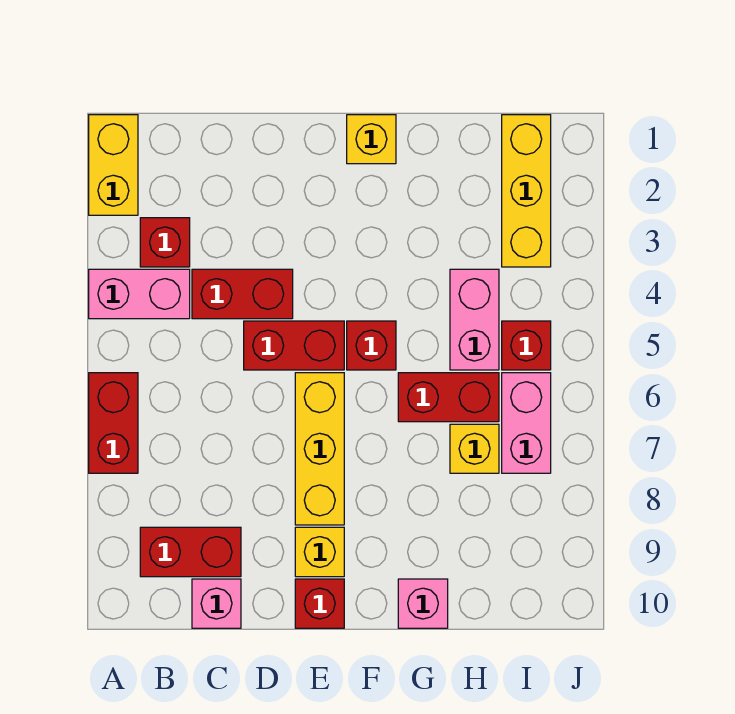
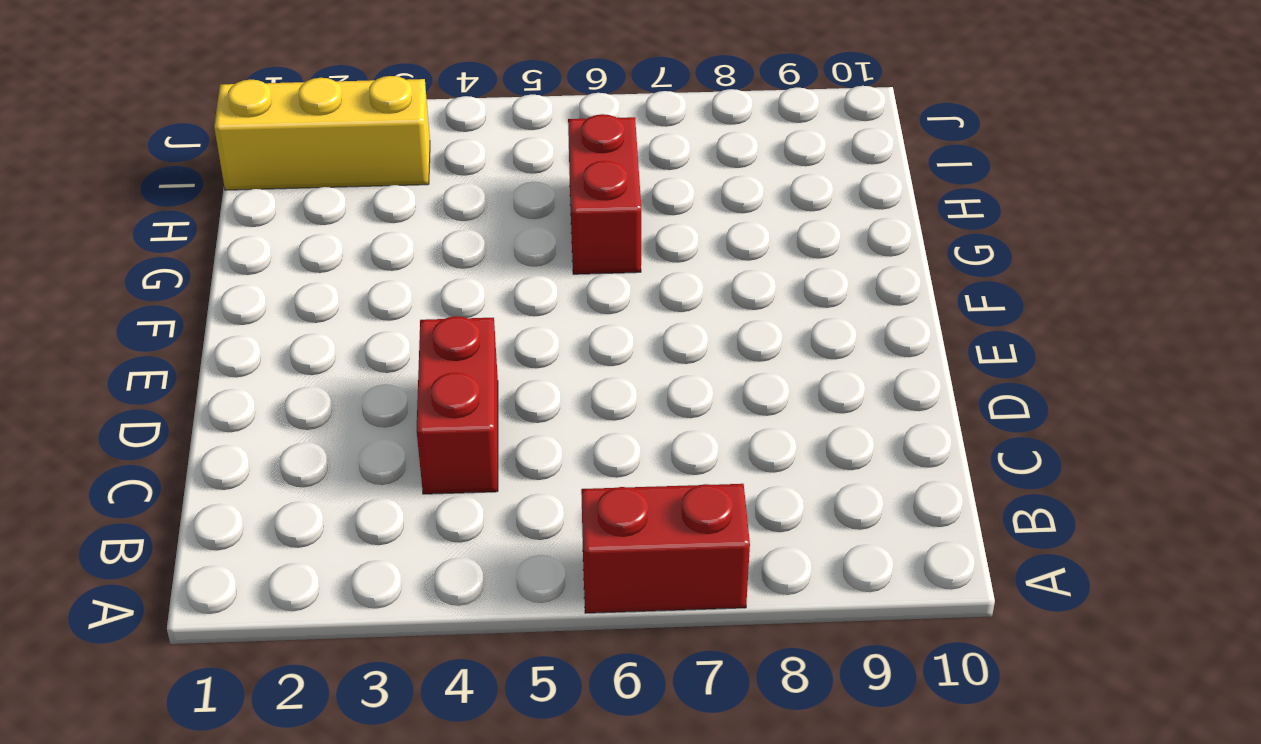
none -> yellow 1x2 brick [89,115,138,215]
none -> pink 1x2 brick [89,269,190,319]
none -> red 1x1 brick [140,218,190,267]

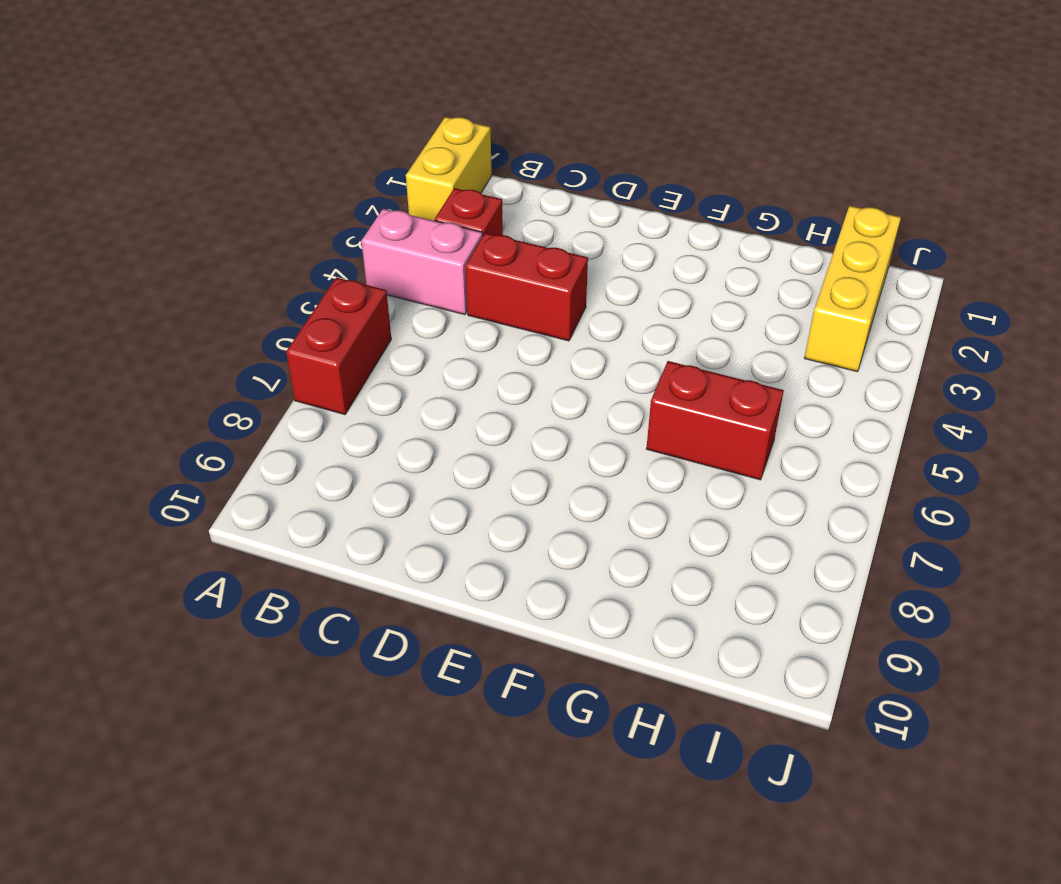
none -> red 1x2 brick [140,527,241,577]
none -> pink 1x1 brick [192,579,241,628]
none -> red 1x2 brick [244,321,344,370]

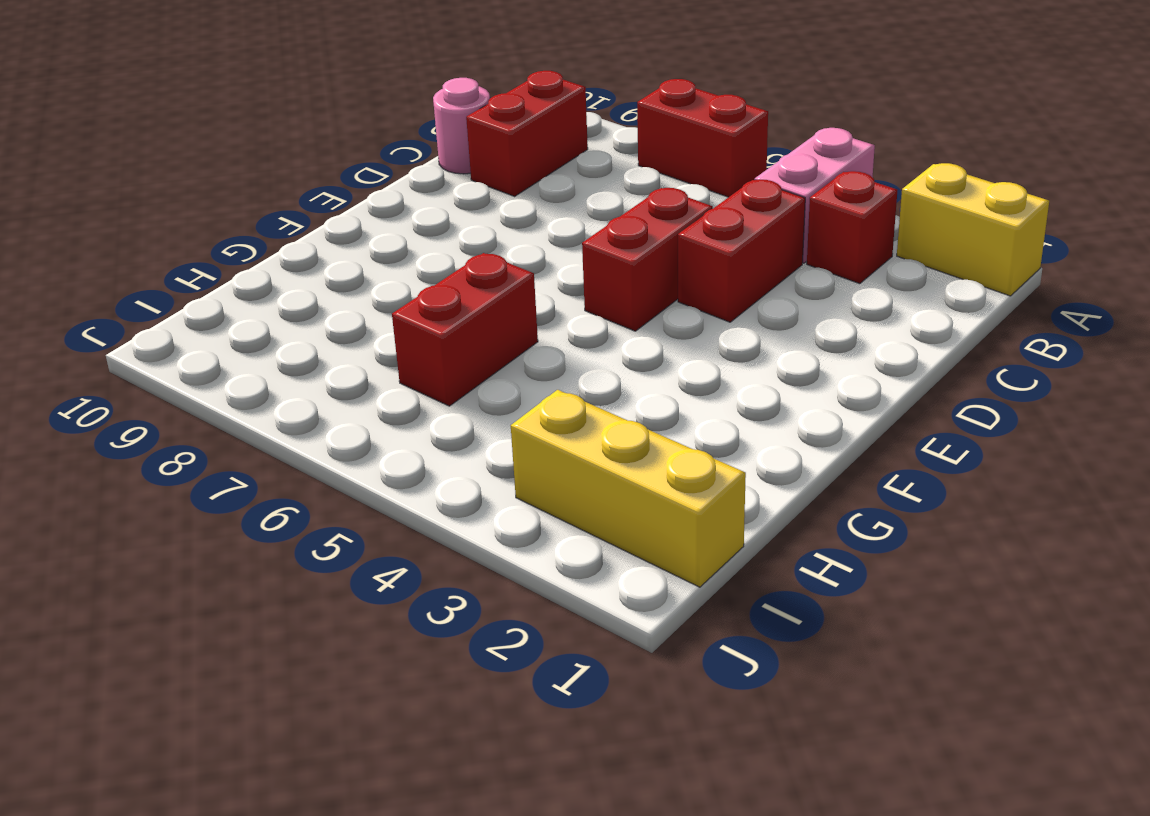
pink 1x1 round brick [433,78,490,174] -> pink 1x1 brick [192,579,241,628]
none -> yellow 1x3 brick [295,373,344,525]
none -> yellow 1x1 brick [295,527,344,577]
none -> red 1x1 brick [295,579,344,628]

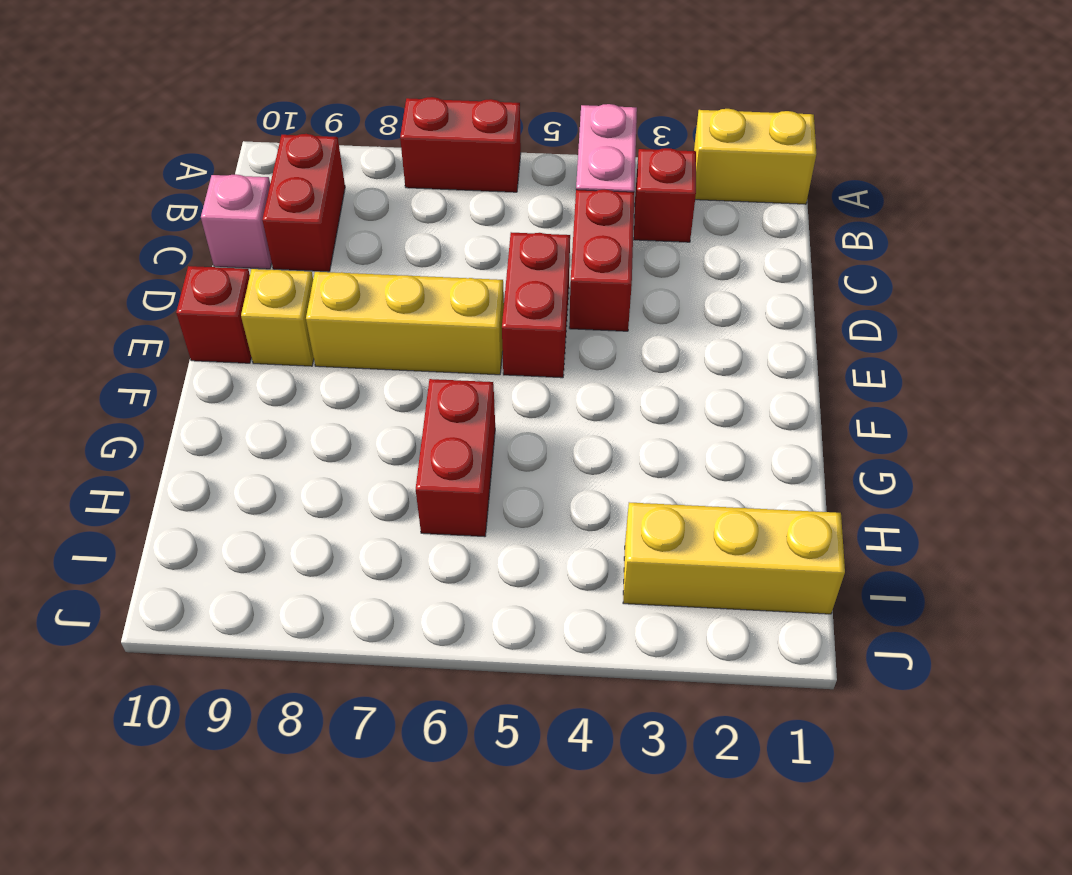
none -> yellow 1x1 brick [347,115,396,164]
none -> red 1x1 brick [347,321,396,370]
none -> pink 1x1 brick [398,579,448,628]

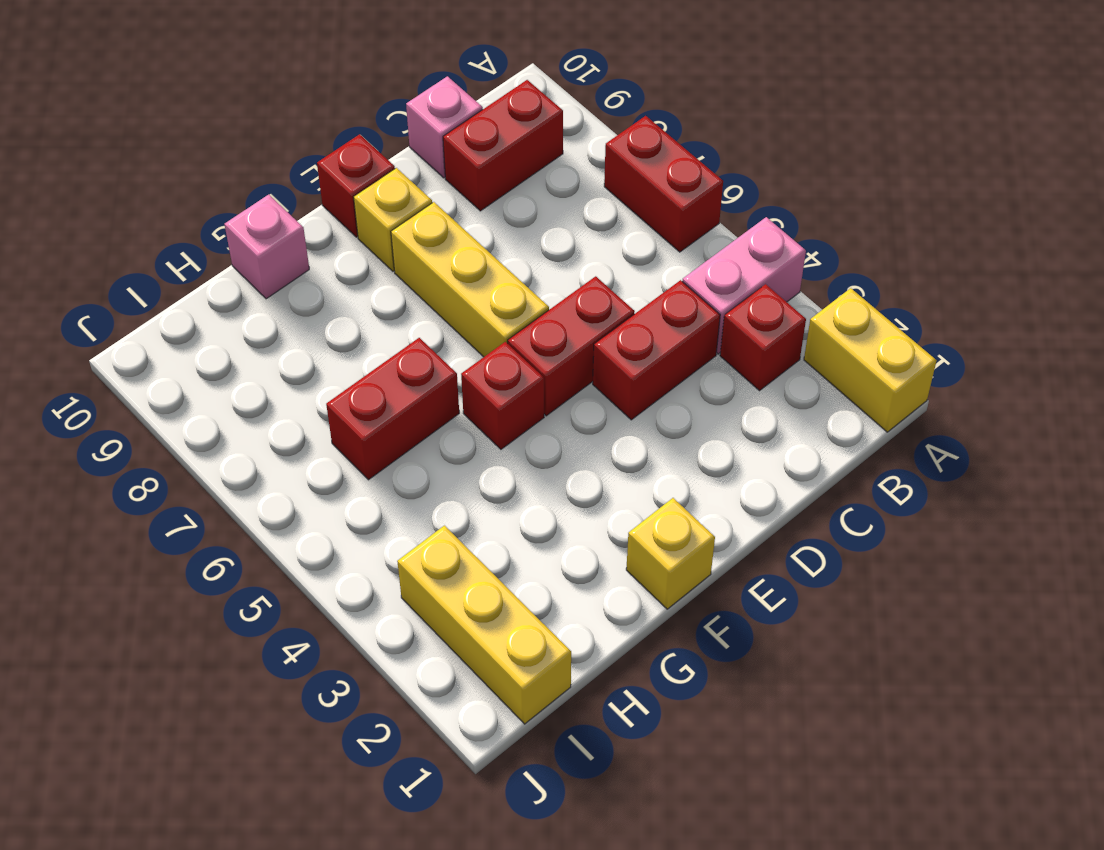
none -> pink 1x2 brick [450,269,499,370]
none -> yellow 1x1 brick [450,424,499,473]
none -> red 1x1 brick [502,321,551,370]

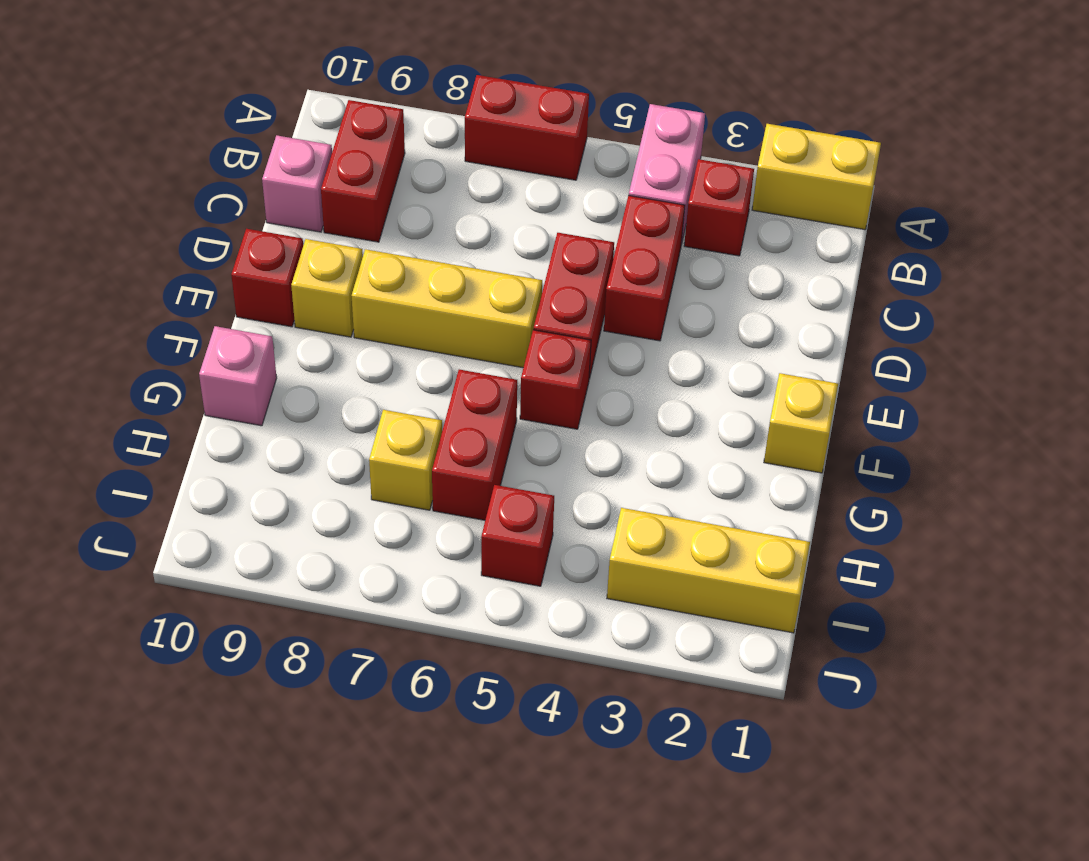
none -> pink 1x2 brick [450,269,499,370]
none -> pink 1x2 brick [502,373,551,473]

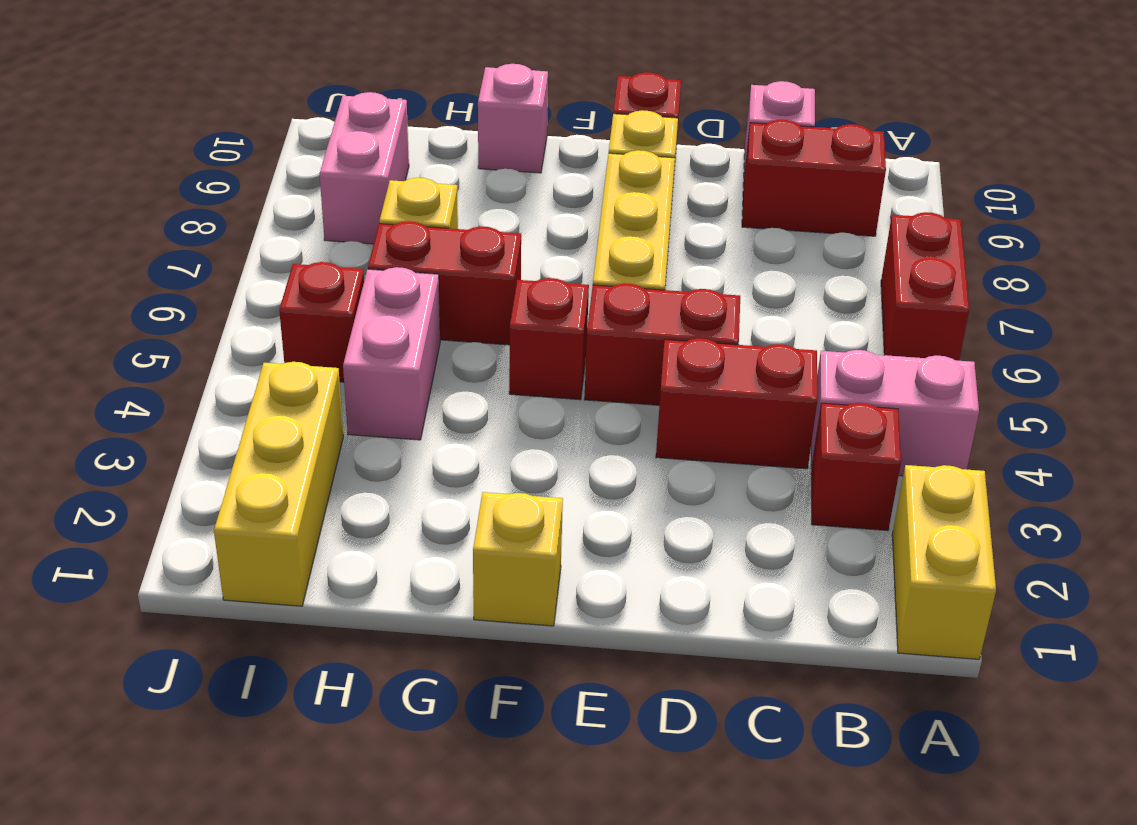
pink 1x2 brick [319,92,409,244] -> pink 1x2 brick moved to [502,373,551,473]

